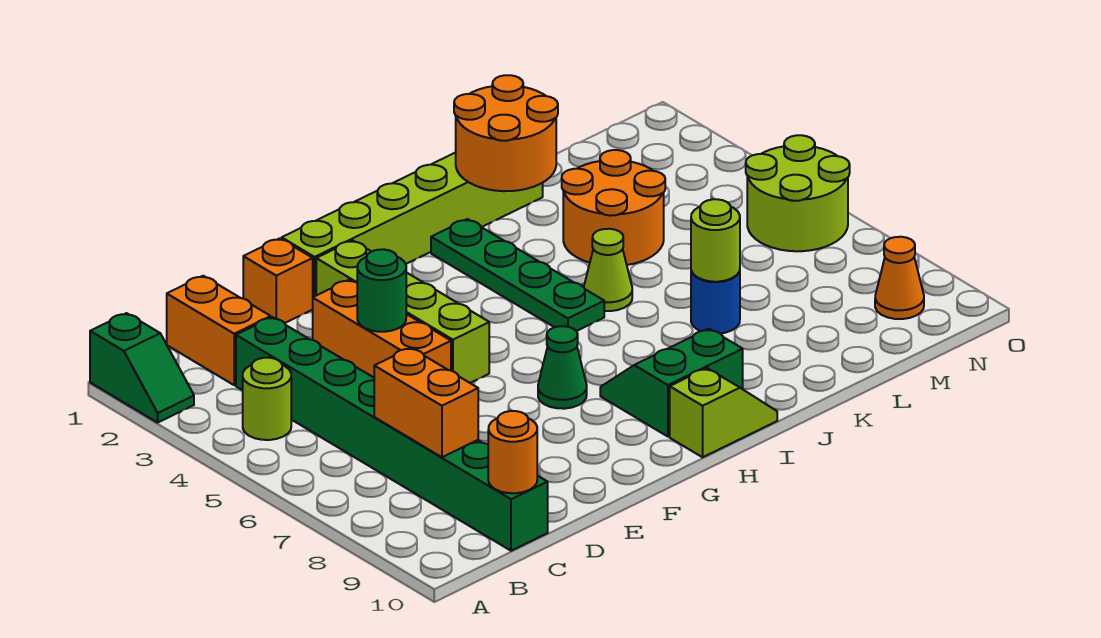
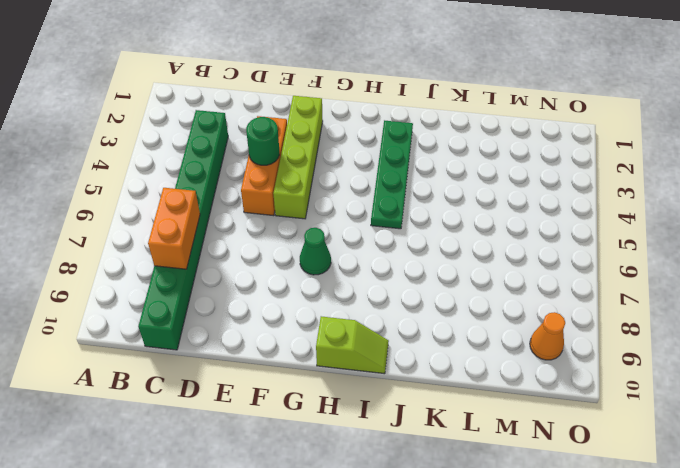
none -> green 1x2 slope [90,313,194,423]
none -> lime 1x1 round brick [243,358,291,440]
none -> orange 1x2 brick [167,276,271,385]

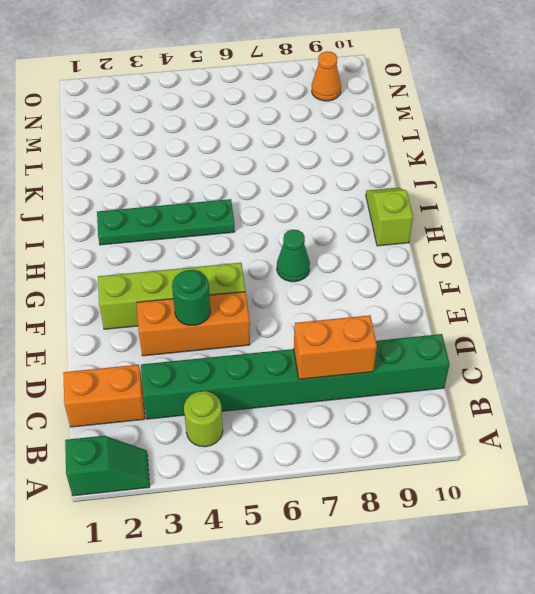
none -> orange 1x1 brick [243,238,313,323]
none -> lime 1x6 brick [282,152,543,297]
none -> green 2x2 slope [600,329,743,437]

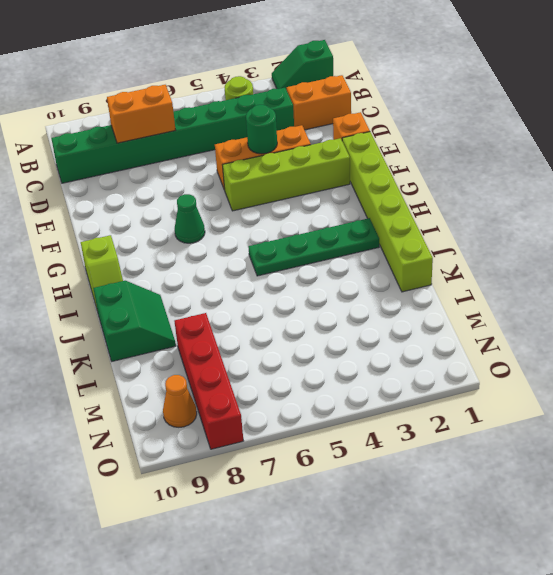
green 2x2 slope [93,281,176,361] -> green 2x2 slope moved to [600,329,743,437]
red 1x4 brick [175,313,243,449] -> none
none -> lime 1x1 cone [584,229,632,311]
none -> orange 2x2 round brick [562,150,665,265]
none -> blue 1x1 round brick [691,271,740,333]

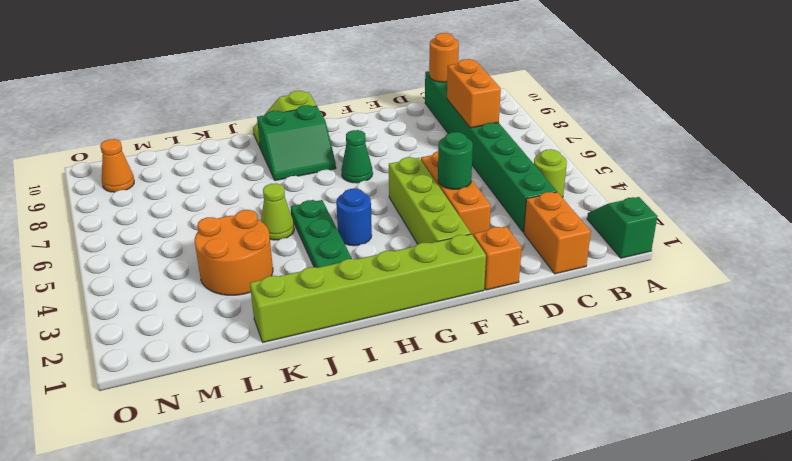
blue 1x1 round brick [336,189,372,246] -> blue 1x1 round brick moved to [691,271,740,333]
none -> lime 2x2 round brick [746,135,850,251]
none -> orange 2x2 round brick [454,75,558,191]
none -> lime 1x1 round brick [691,199,740,282]

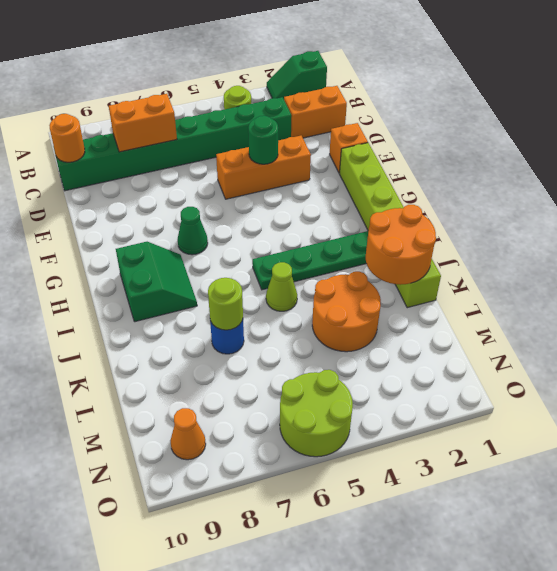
none -> lime 1x4 brick [316,240,489,383]
none -> lime 1x2 slope [670,368,777,457]

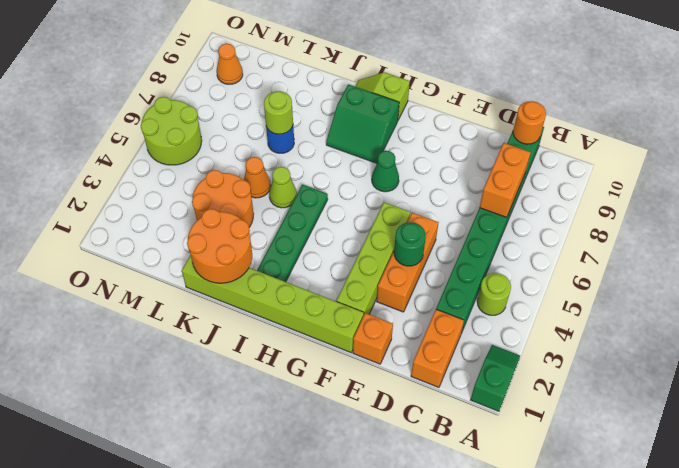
orange 1x1 cone [244,157,271,198] -> none

